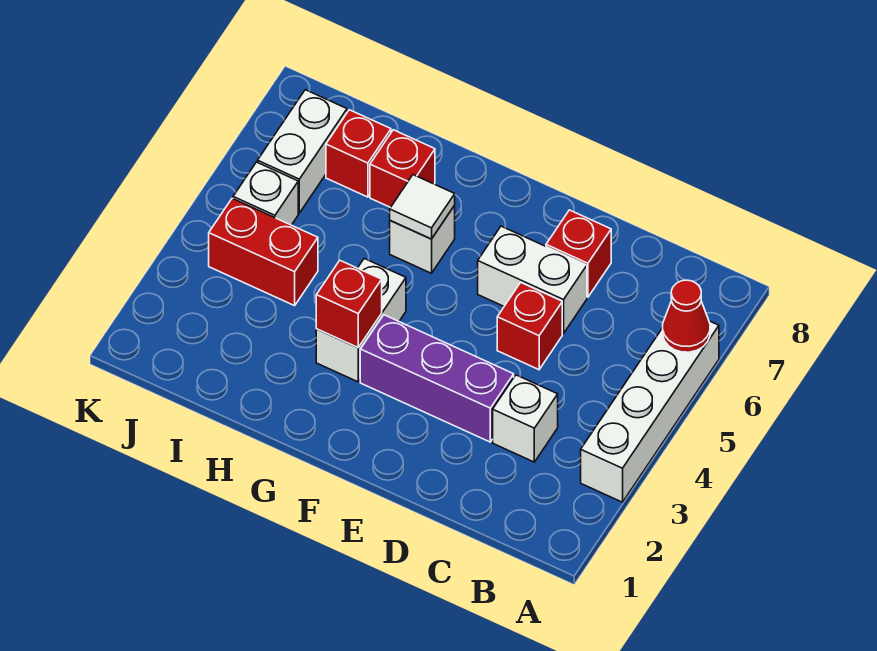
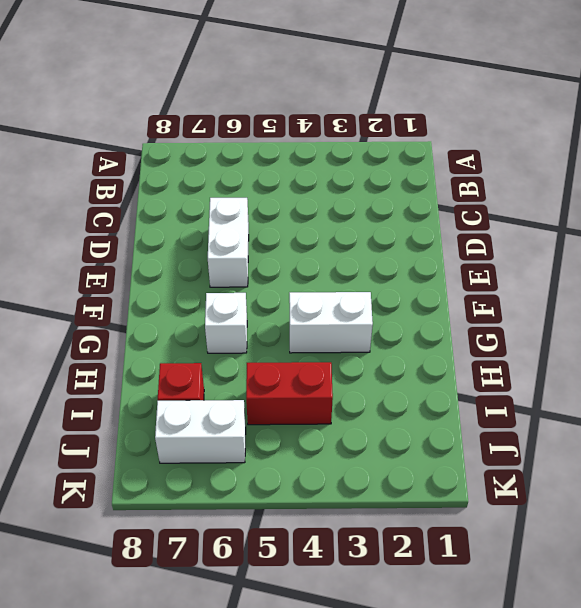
red 1x2 brick [246,362,333,425] -> red 1x2 brick turned to [209,198,318,306]
none -> white 1x4 brick [581,321,719,502]
none -> white 1x1 brick [493,375,558,462]
none -> purple 1x3 brick [360,315,514,442]

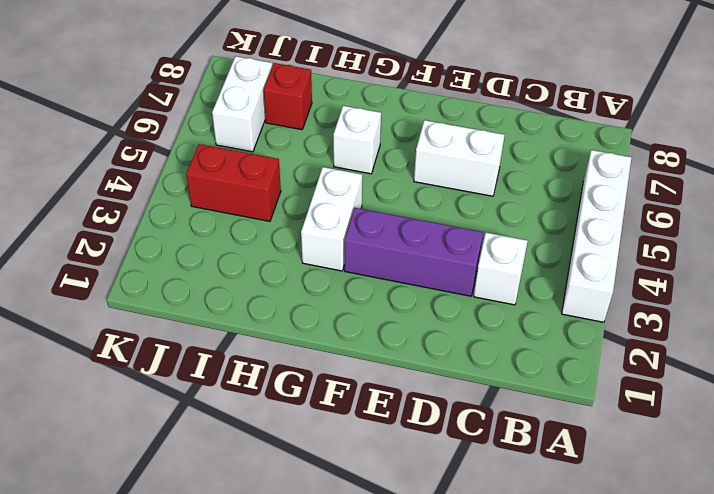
none -> red 1x1 brick [497,283,562,370]
none -> red 1x1 brick [546,210,611,297]
none -> red 1x1 brick [370,130,435,207]

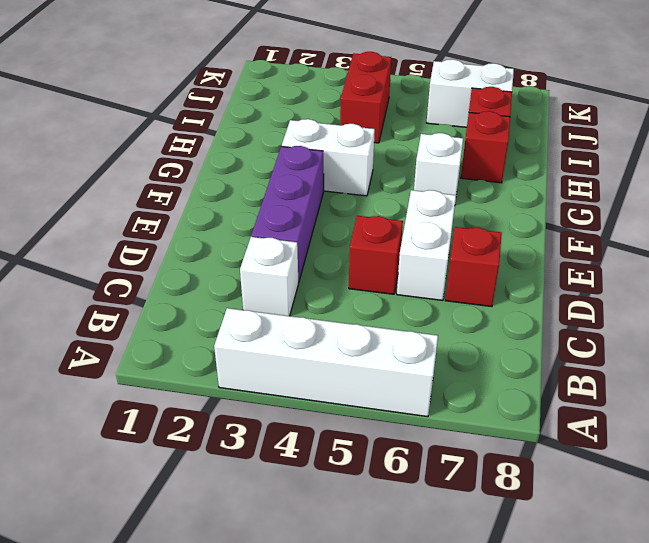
none -> white 1x1 brick [233,162,298,225]
none -> red 1x1 cone [663,280,710,352]
none -> red 1x1 brick [316,260,382,348]

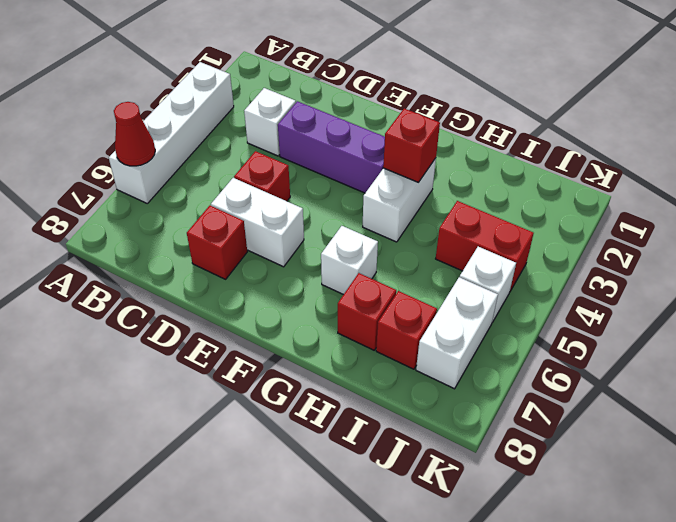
none -> white 1x1 tile [390,175,455,239]

